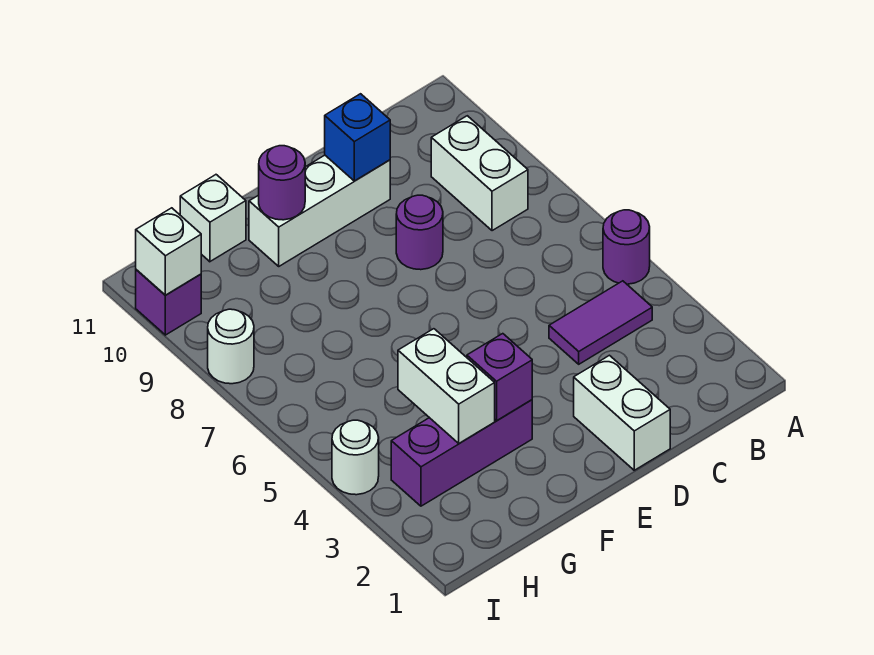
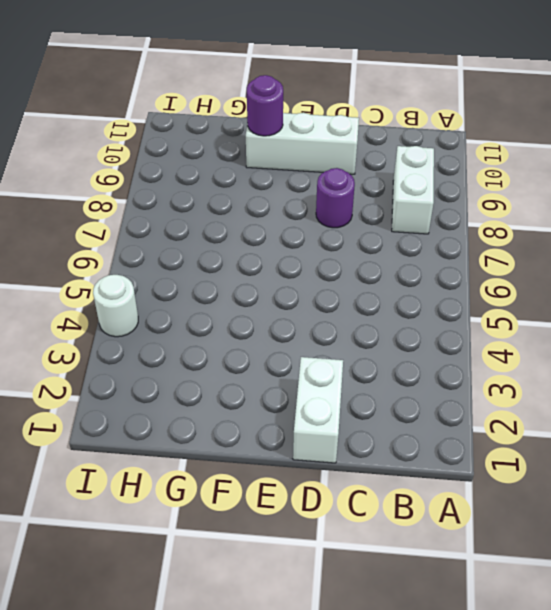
none -> purple 1x1 round brick [603,210,650,284]
none -> purple 1x2 tile [549,281,652,364]
none -> purple 1x3 brick [391,400,532,506]

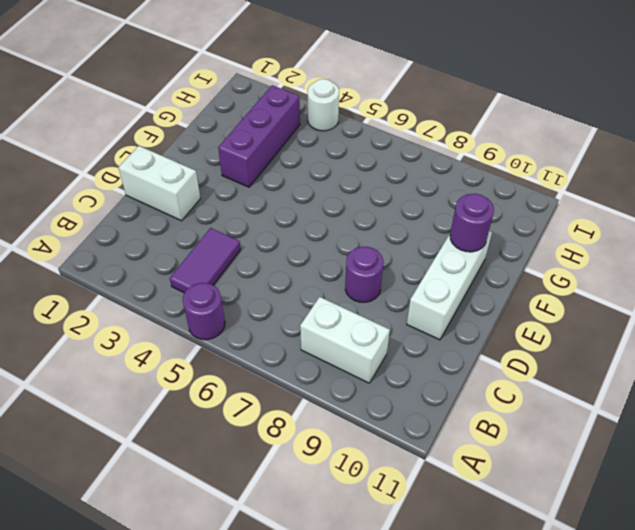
none -> white 1x1 brick [180,175,246,262]
none -> white 1x1 round brick [208,309,254,384]
none -> purple 1x1 brick [136,270,201,335]

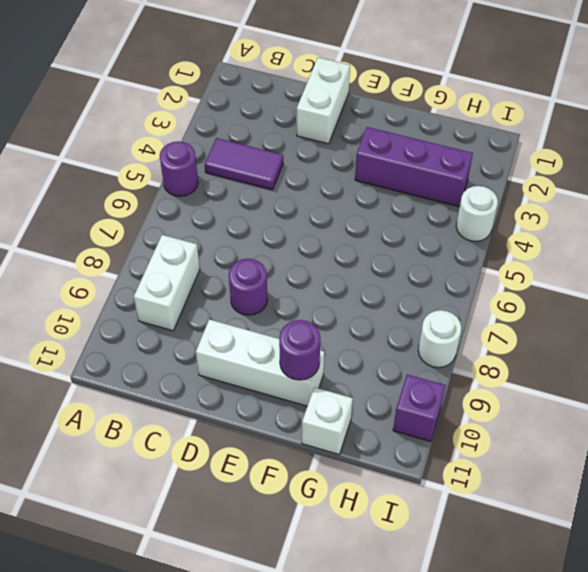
none -> blue 1x1 brick [325,94,390,181]
none -> purple 1x1 brick [467,334,532,421]
none -> white 1x2 brick [398,329,495,443]

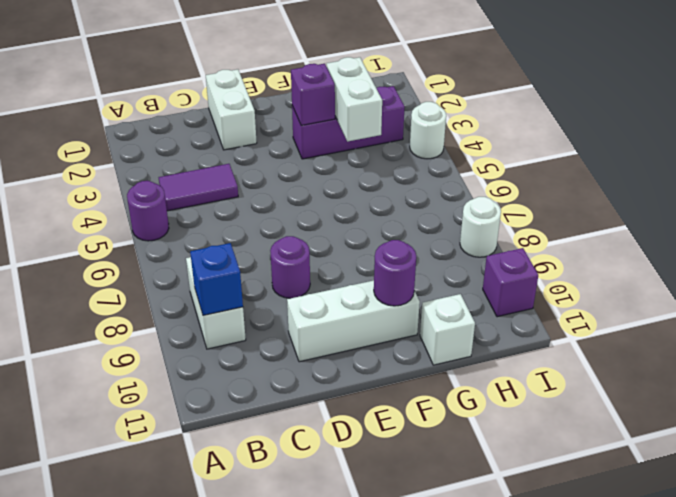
blue 1x1 brick [190,243,243,315] -> blue 1x1 brick moved to [325,94,390,181]
none -> white 1x1 brick [136,208,201,295]

